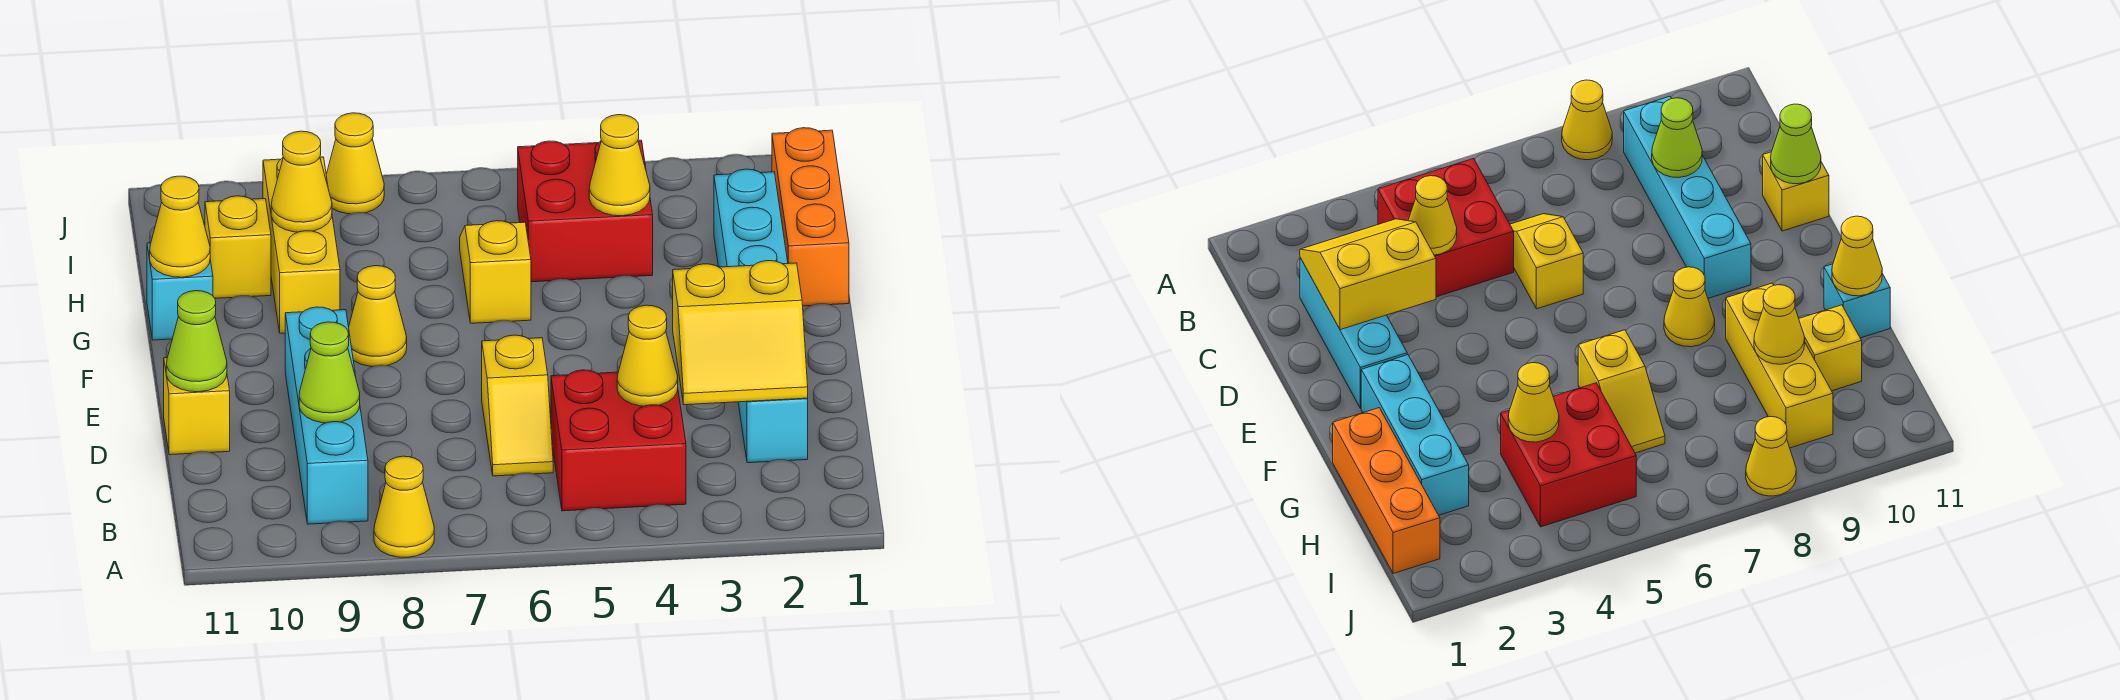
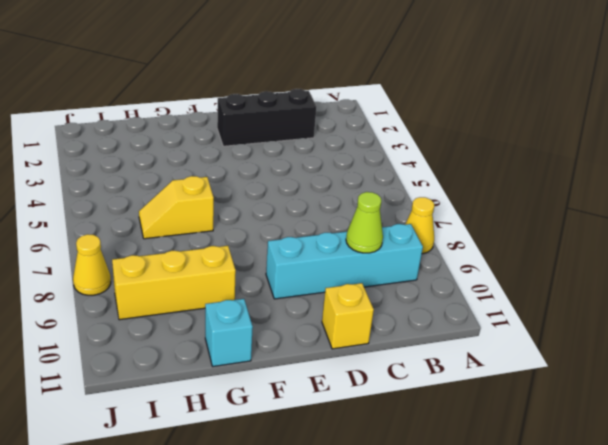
black 1x3 brick [217,89,317,146] -> cyan 1x3 brick [738,398,808,463]
none -> red 2x2 brick [551,370,686,511]
none -> yellow 1x2 slope [482,335,553,476]
none -> cyan 1x3 brick [714,169,788,267]

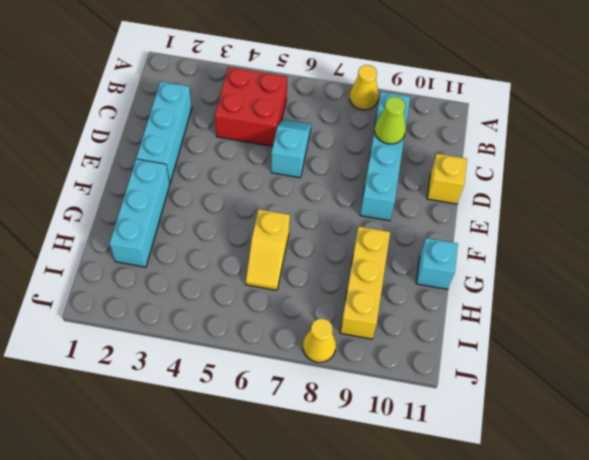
cyan 1x2 slope [271,119,311,178] -> yellow 1x2 slope [482,335,553,476]
none -> yellow 1x1 cone [349,266,407,366]
none -> orange 1x3 brick [772,128,849,306]
none -> red 2x2 brick [518,140,653,282]

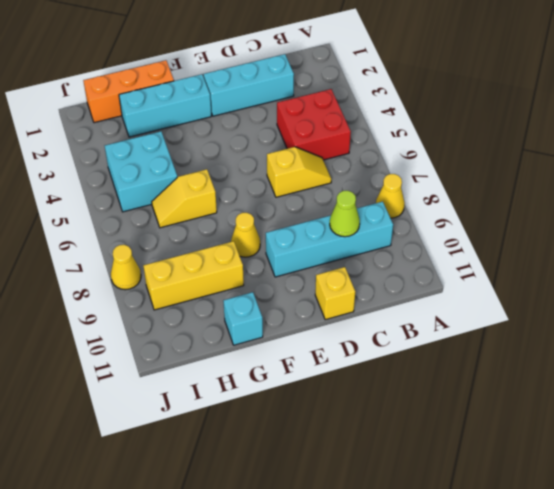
cyan 2x2 brick [105,131,177,212] -> red 2x2 brick [518,140,653,282]
none -> yellow 1x1 brick [205,196,271,298]
none -> yellow 2x2 slope [673,261,808,405]
none -> yellow 1x1 cone [617,305,678,406]

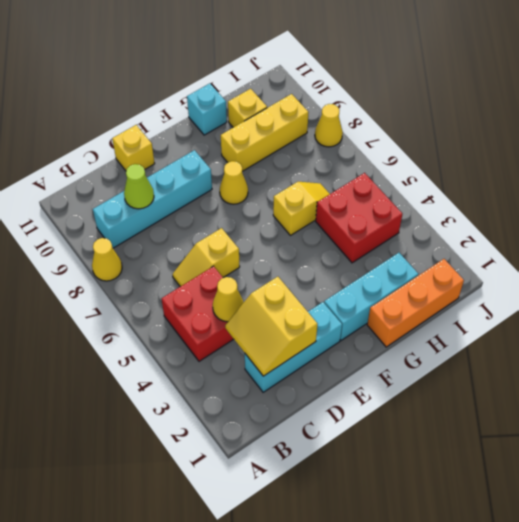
none -> lime 1x1 cone [166,291,227,392]
none -> yellow 1x1 cone [150,176,210,277]
none -> yellow 1x1 cone [589,115,650,216]

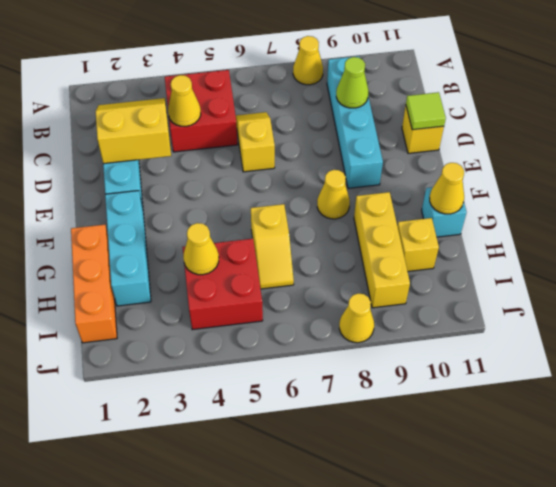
lime 1x1 tile [406,92,446,130] -> lime 1x1 cone [166,291,227,392]
none -> yellow 1x1 cone [271,131,332,232]

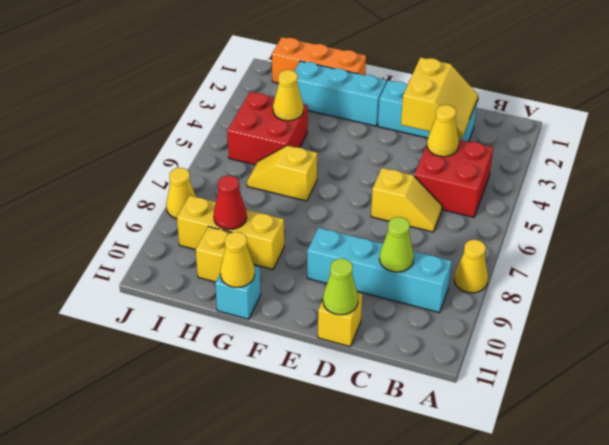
red 1x1 cone [214,176,247,230] -> yellow 1x1 cone [271,131,332,232]
none -> yellow 1x1 cone [349,266,407,366]

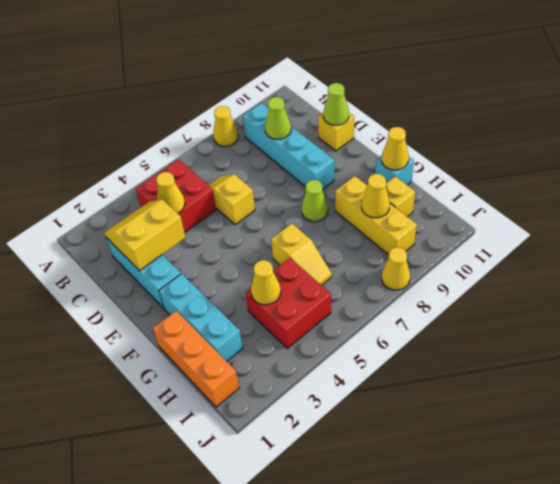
lime 1x1 cone [301,180,328,222] -> yellow 1x1 cone [349,266,407,366]

